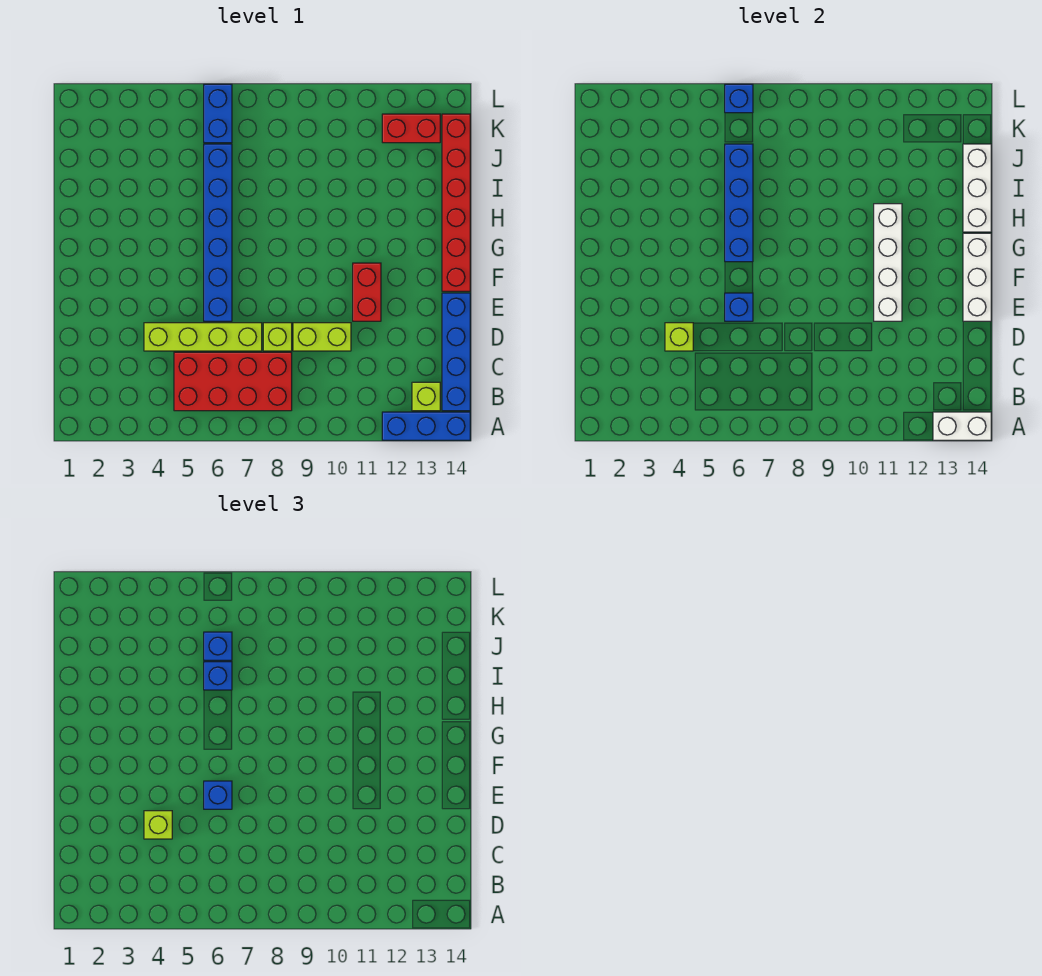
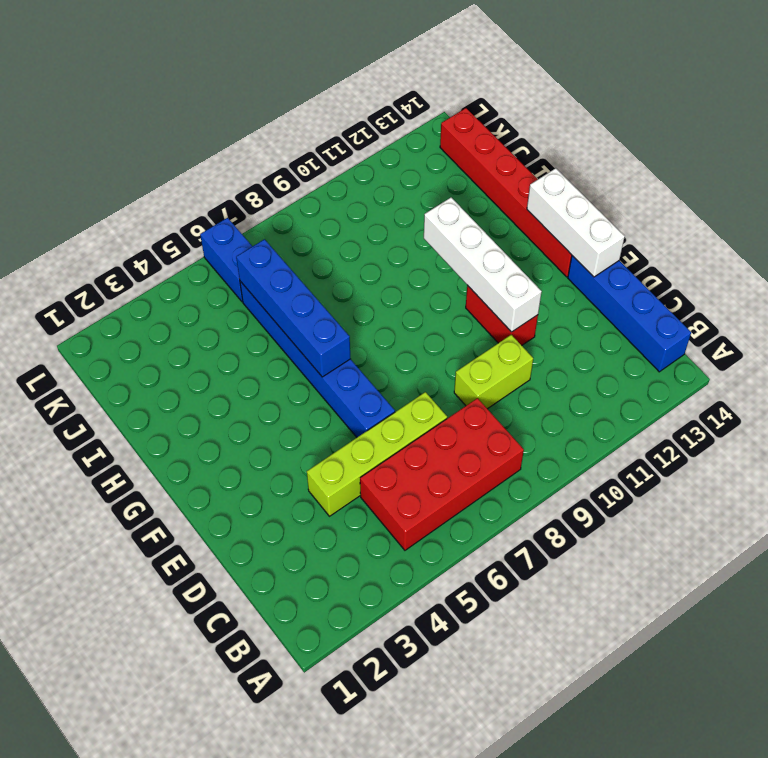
none -> blue 1x3 brick [382,412,470,440]
none -> lime 1x1 brick [412,382,440,411]
none -> lime 1x1 brick [263,323,292,351]

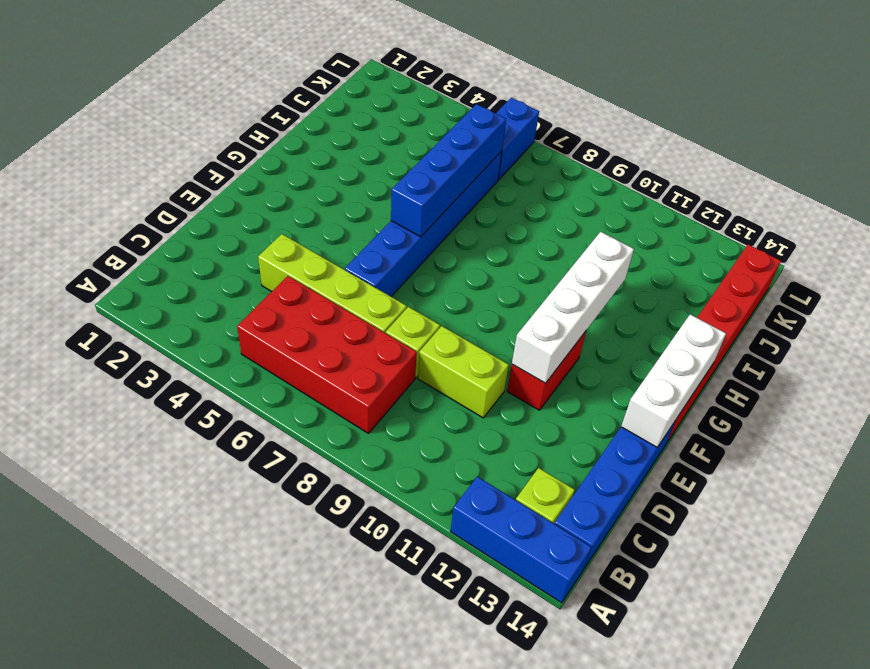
none -> red 1x2 brick [382,114,440,143]
none -> white 1x2 brick [933,412,991,440]
none -> lime 1x1 brick [665,323,693,351]

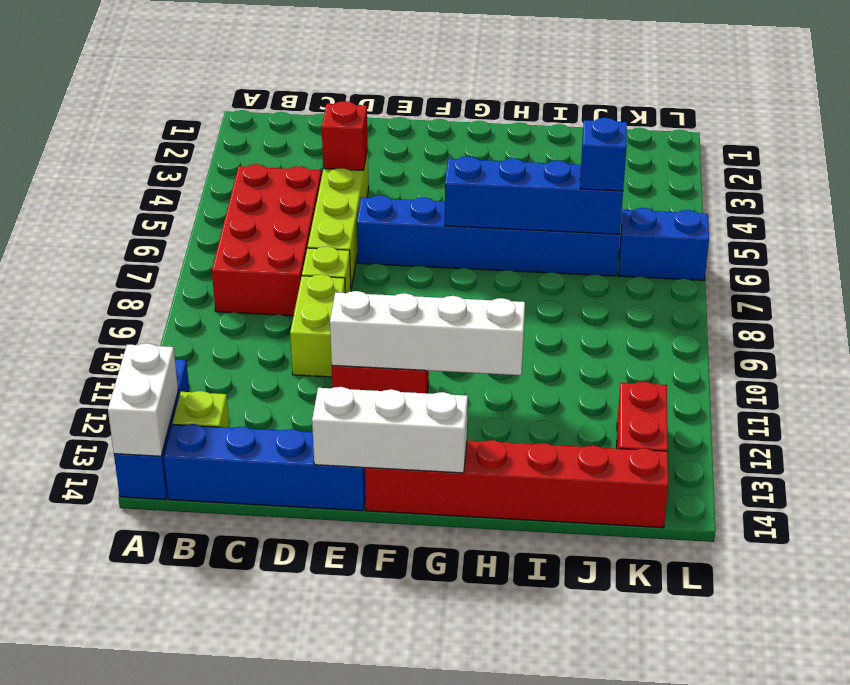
red 1x1 brick [322,101,368,170] -> lime 1x1 brick [665,323,693,351]
none -> blue 1x1 brick [725,293,753,321]
none -> white 1x3 brick [963,144,991,232]
none -> blue 1x1 brick [725,84,753,113]

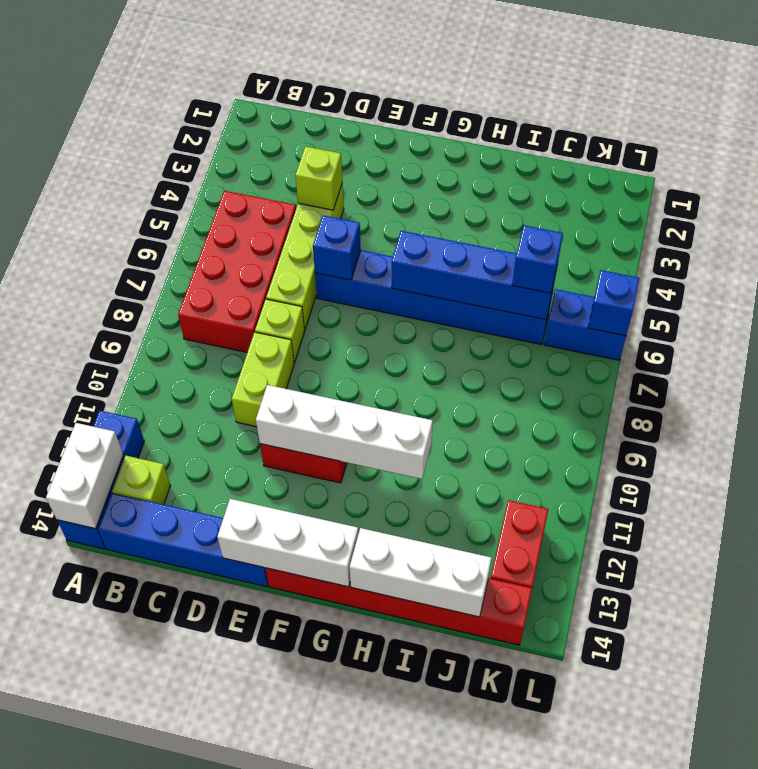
none -> lime 1x1 brick [144,811,172,839]
none -> blue 1x1 brick [204,781,232,809]
none -> blue 1x1 brick [204,662,232,690]

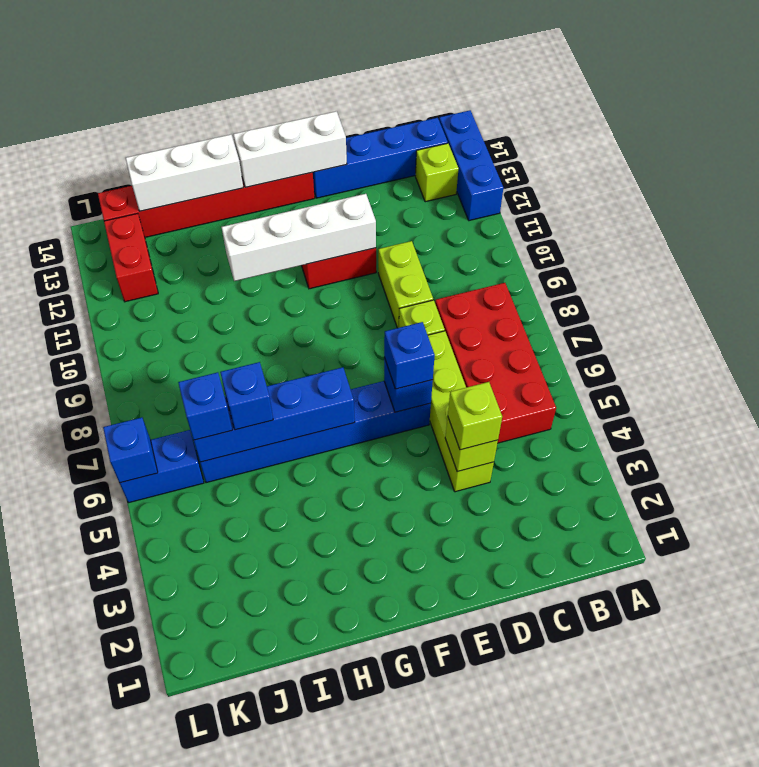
none -> white 1x2 brick [933,412,991,440]

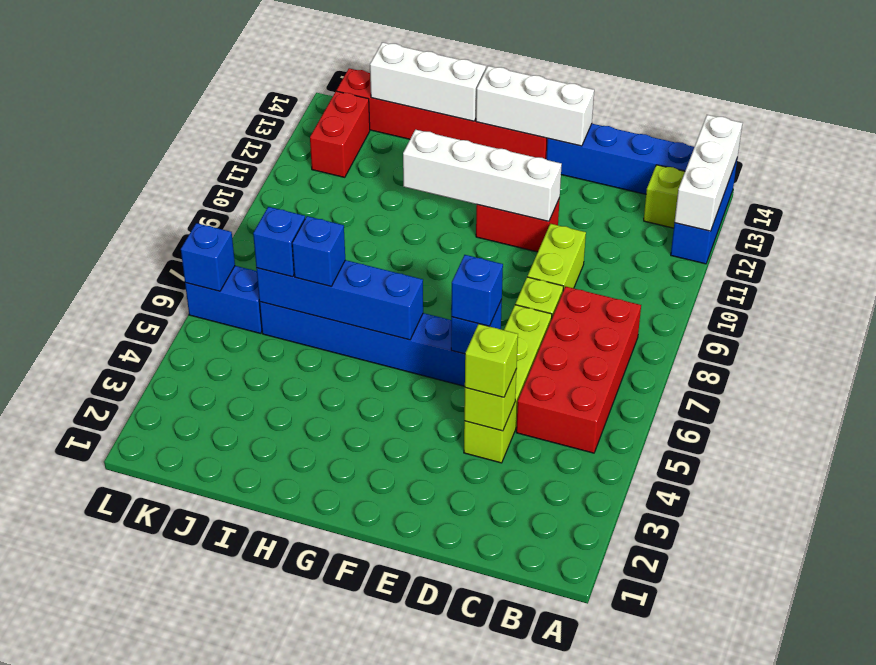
white 1x3 brick [674,115,742,231] -> white 1x2 brick [933,412,991,440]

